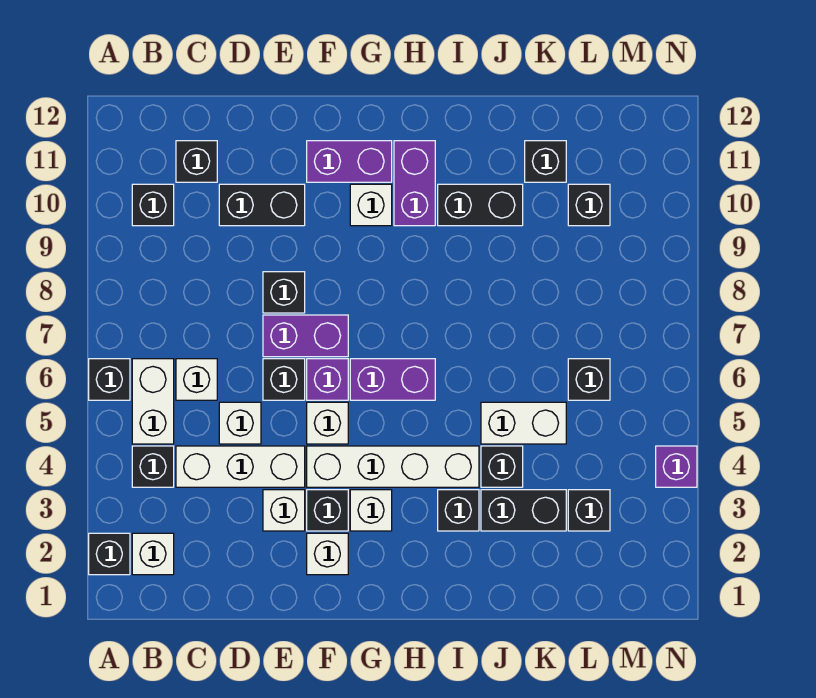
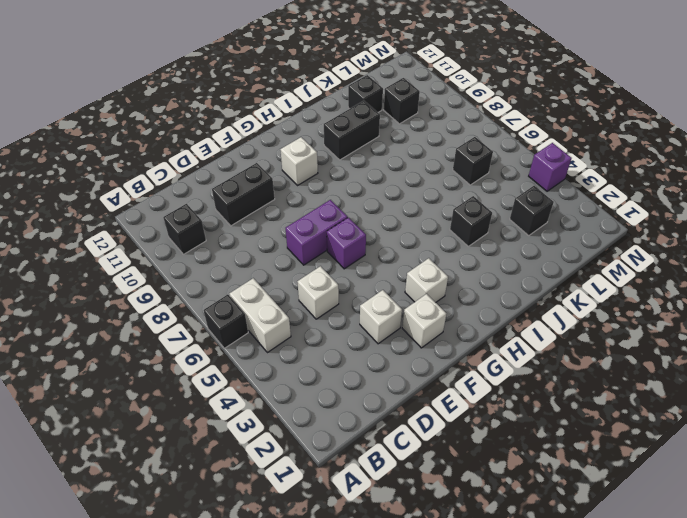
none -> black 1x1 brick [89,533,130,575]
none -> white 1x1 brick [132,533,174,575]
none -> black 1x1 brick [132,446,174,487]
none -> white 1x3 brick [176,446,305,487]

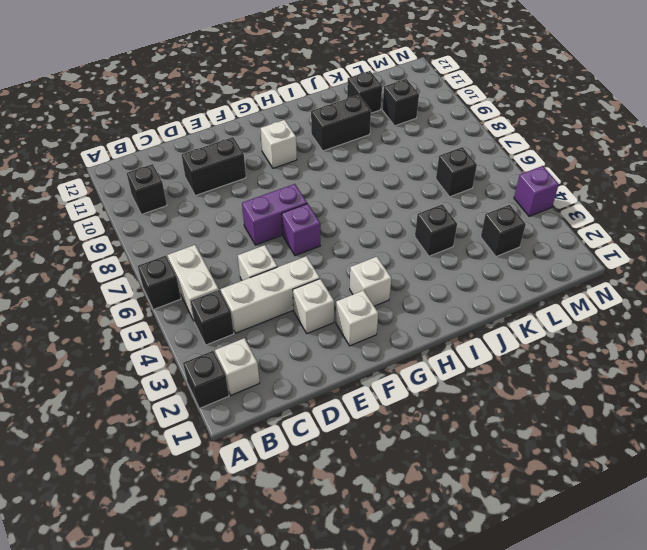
none -> white 1x1 brick [176,359,217,400]
none -> black 1x1 brick [176,141,217,182]
none -> black 1x1 brick [263,359,305,400]
none -> black 1x1 brick [263,272,305,313]

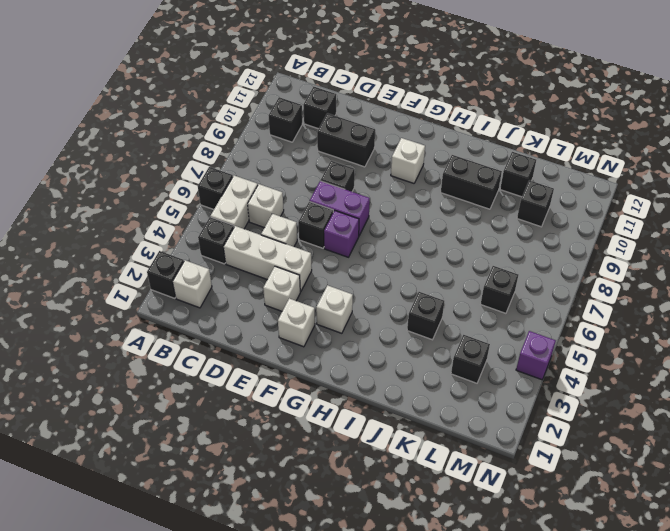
none -> black 1x1 brick [307,490,348,531]
none -> white 1x4 brick [307,446,479,487]
none -> white 1x1 brick [307,402,348,444]
none -> purple 1x2 brick [307,141,392,182]

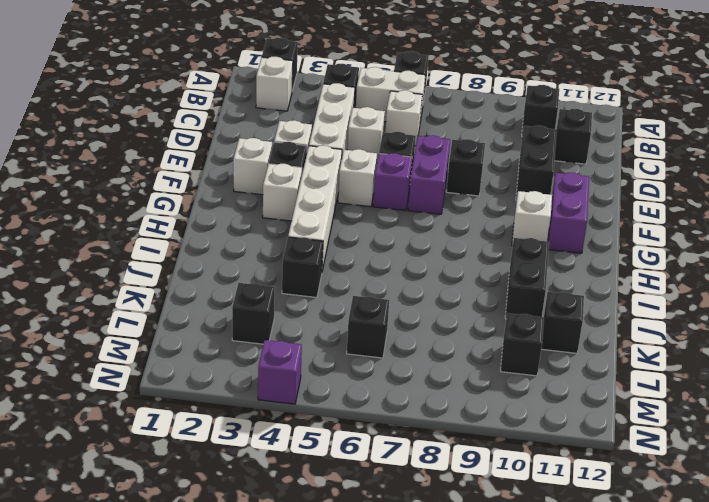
none -> purple 1x2 brick [350,359,435,400]
none -> purple 1x2 brick [394,141,435,226]
none -> black 1x1 brick [438,490,479,531]
none -> black 1x2 brick [481,490,566,531]

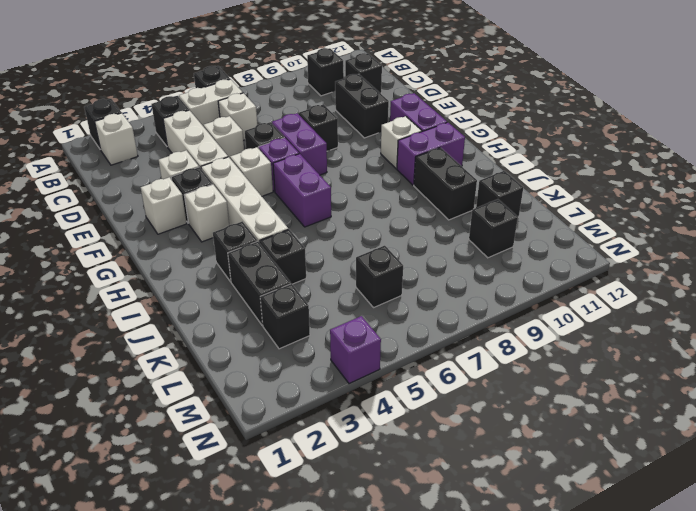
none -> white 1x2 brick [481,402,566,444]

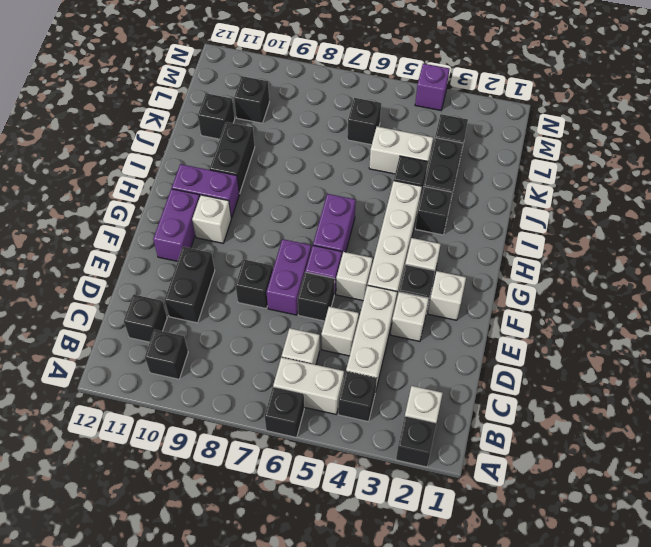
white 1x2 brick [369,127,433,174] -> white 1x2 brick turned to [481,402,566,444]

